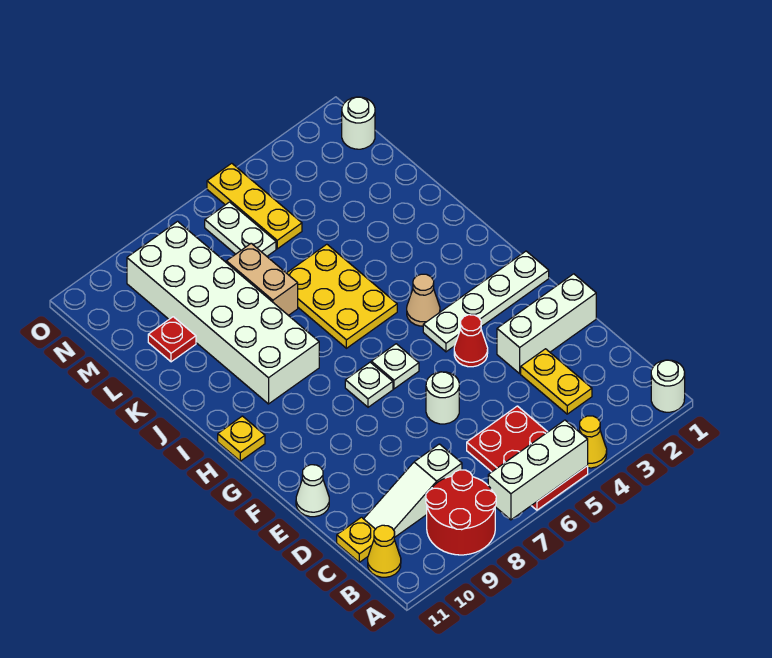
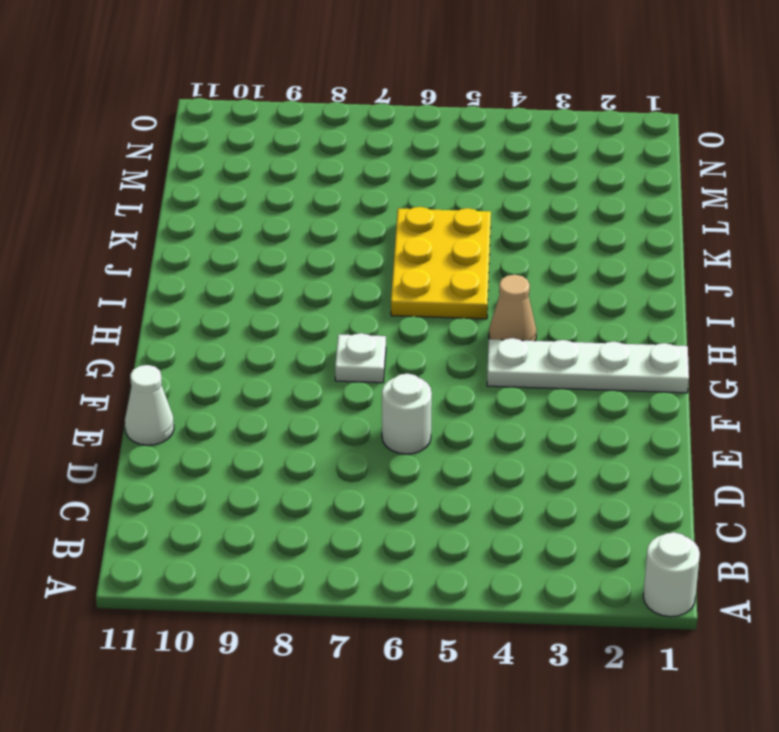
none -> yellow 1x1 cone [579,416,607,468]
none -> red 2x3 plate [467,406,588,510]
none -> red 2x2 round brick [426,470,496,555]

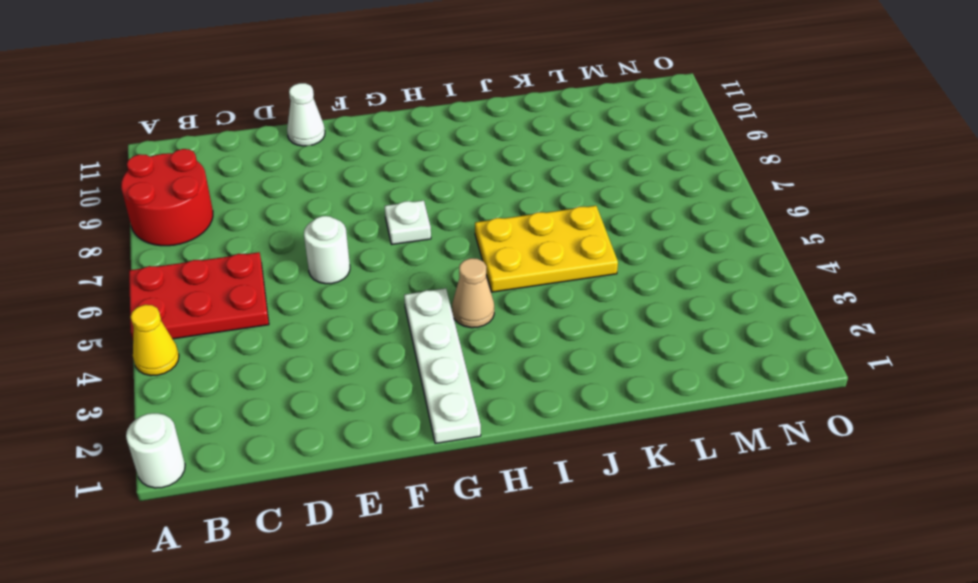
none -> yellow 1x1 cone [368,525,401,577]
none -> yellow 1x2 plate [521,349,592,414]
none -> white 1x3 slope [364,444,462,538]

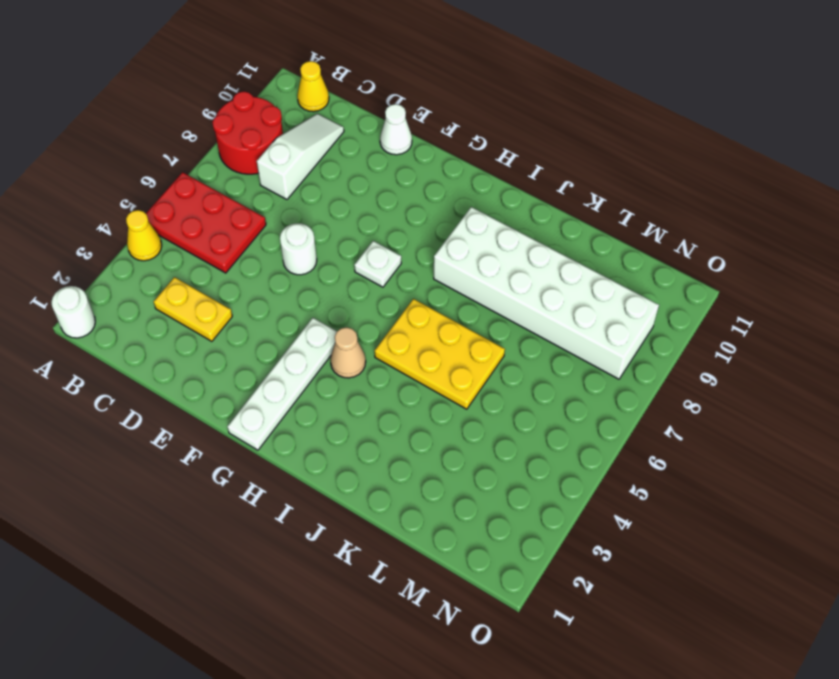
none -> yellow 1x1 plate [337,517,375,562]
none -> white 1x3 brick [497,274,596,374]
none -> red 1x1 cone [454,315,488,367]

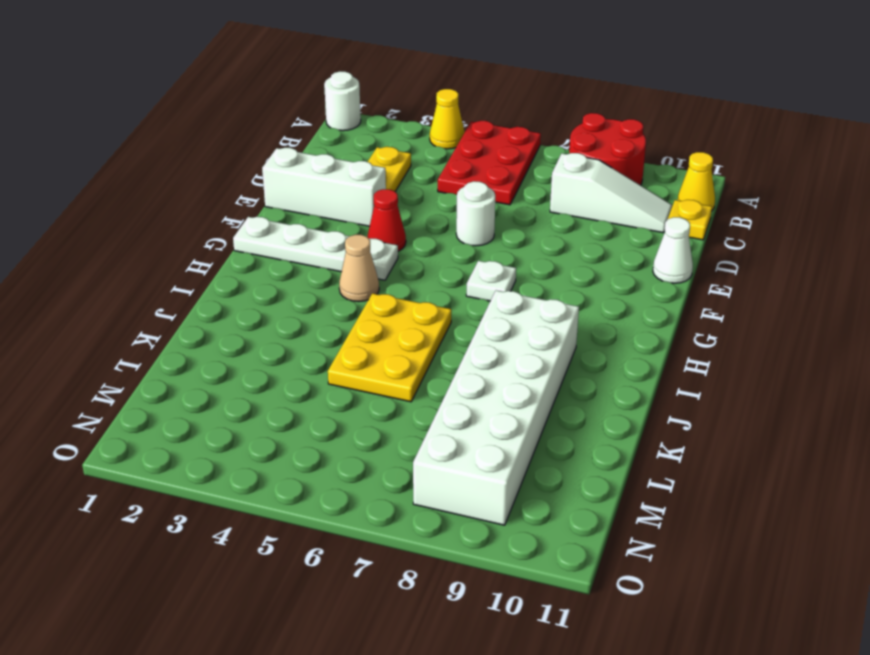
none -> white 1x1 plate [371,344,419,389]
none -> yellow 1x1 plate [218,416,265,461]
none -> tan 1x2 brick [226,243,298,316]

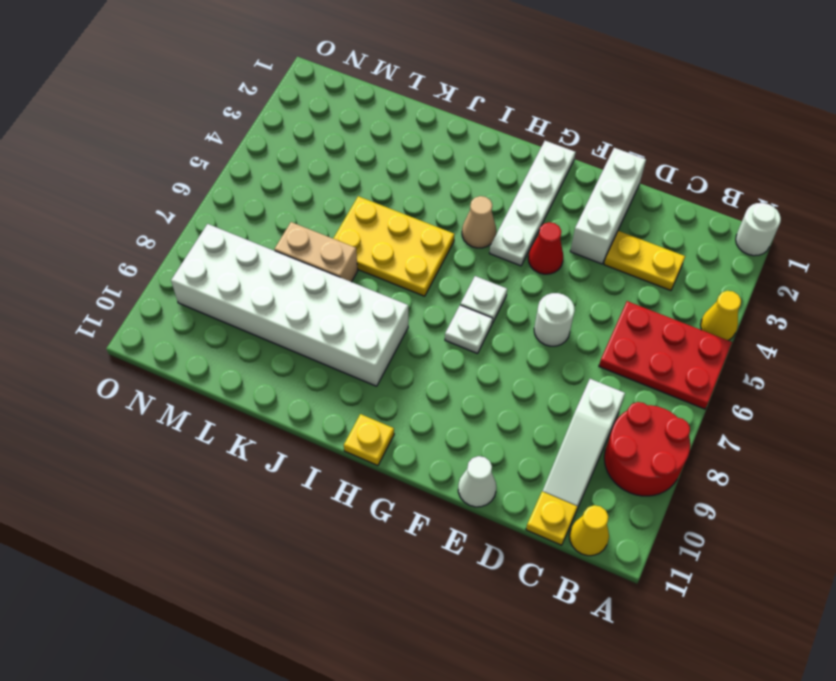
none -> red 1x1 plate [148,317,196,362]
none -> yellow 1x3 plate [207,163,302,249]
none -> white 1x2 plate [205,202,276,256]

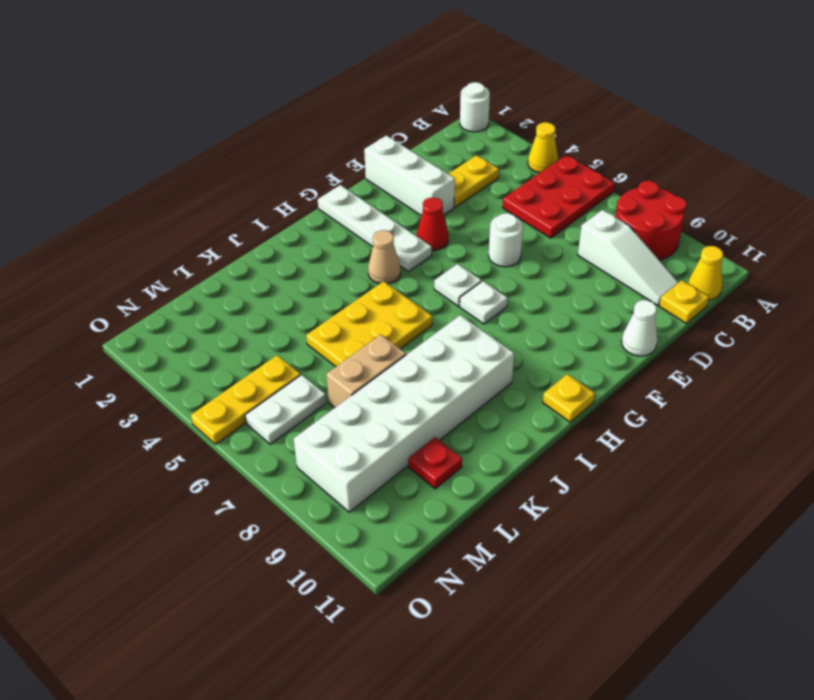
none -> white 1x1 round brick [342,97,375,149]
none -> white 1x3 brick [488,420,588,520]

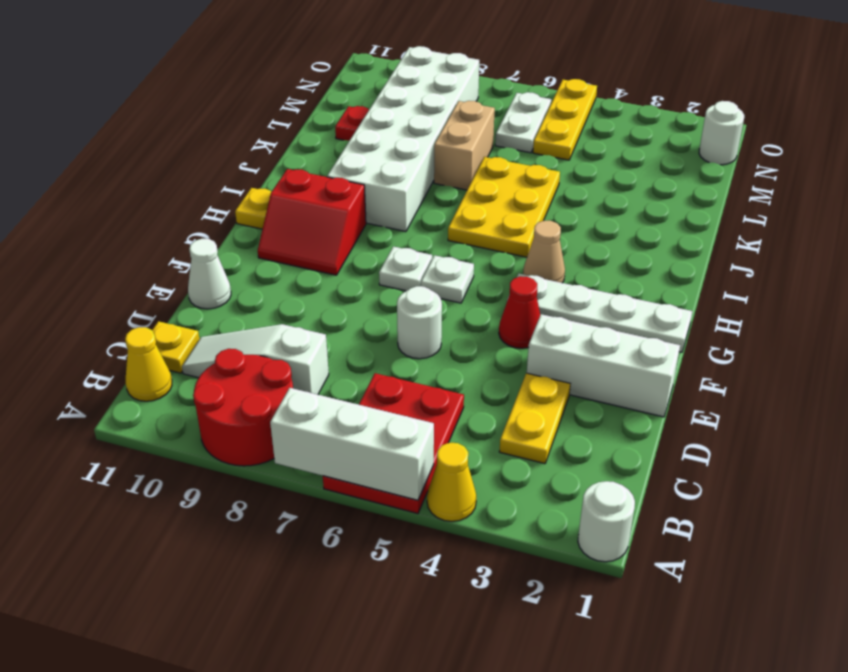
red 2x2 slope [258,169,366,275] -> none

